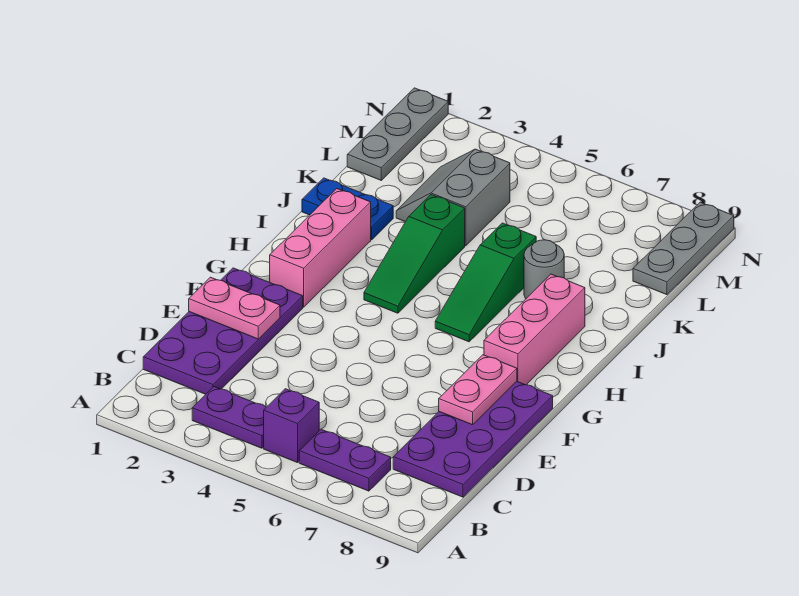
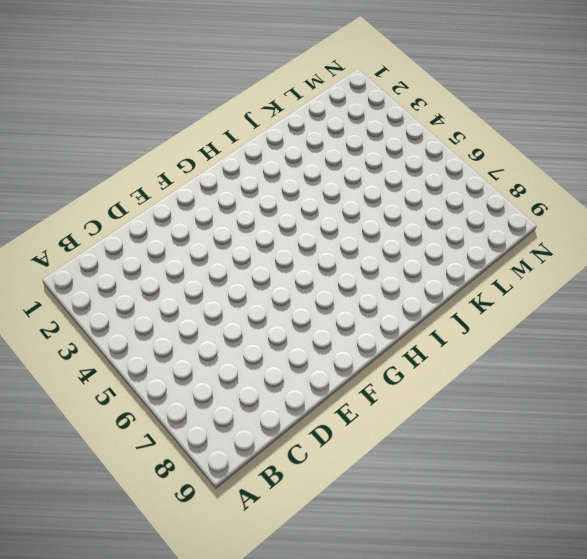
none -> purple 1x2 plate [192,387,266,448]
none -> purple 1x1 brick [264,389,319,463]
none -> purple 1x2 plate [299,429,391,491]

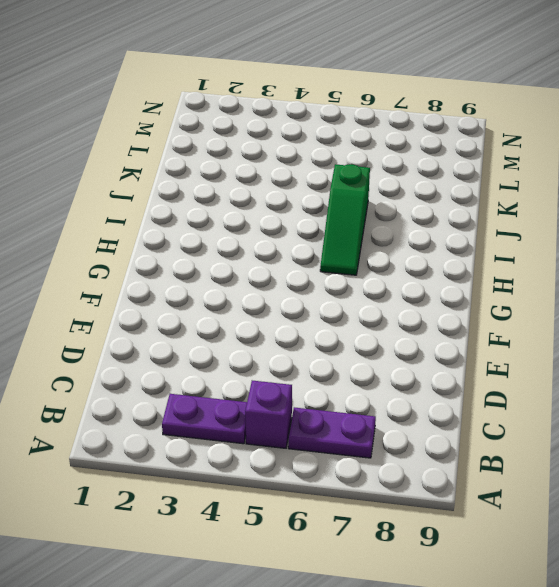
none -> purple 2x4 plate [143,268,303,394]
none -> purple 2x4 plate [393,381,553,497]
none -> pink 1x3 brick [270,189,371,307]

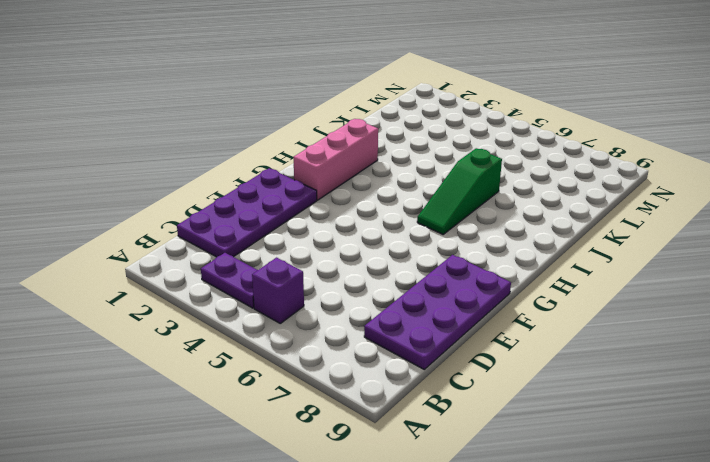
none -> purple 1x2 plate [299,429,391,491]
none -> pink 1x3 brick [484,274,585,385]
none -> green 1x3 slope [364,195,465,313]

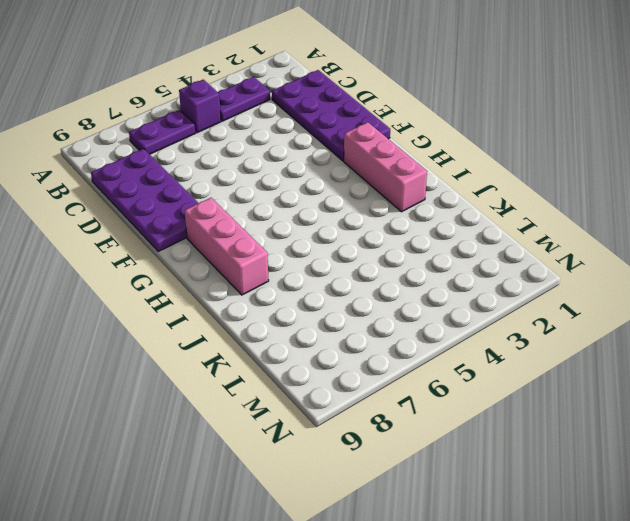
none -> green 1x3 slope [364,195,465,313]
none -> green 1x3 slope [435,223,536,342]
none -> blue 1x2 plate [302,178,393,240]

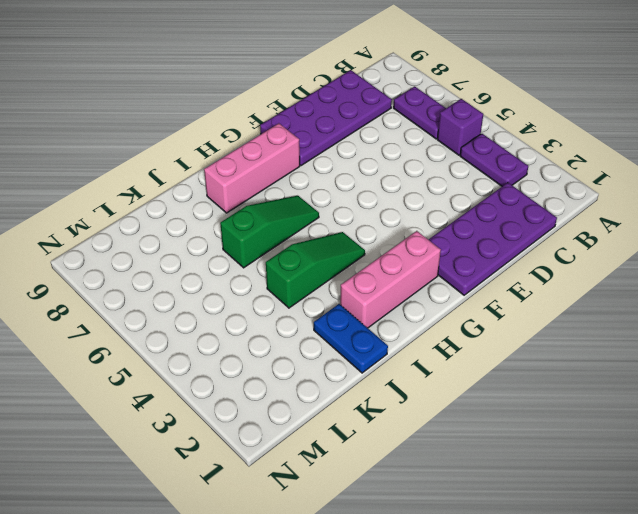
none -> grey 1x1 round brick [524,240,564,299]
none -> grey 2x2 slope [396,149,510,246]
none -> grey 1x3 plate [347,88,448,180]

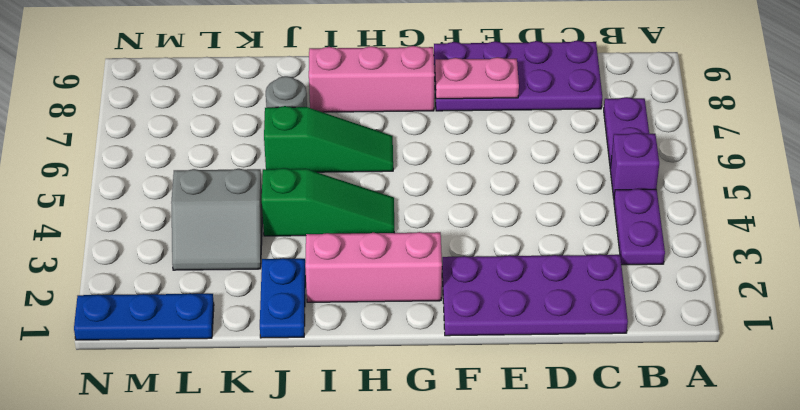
blue 1x3 plate [74,294,214,340] -> grey 1x3 plate [347,88,448,180]
none -> grey 1x3 plate [633,202,734,295]
none -> pink 1x2 plate [189,277,280,339]

